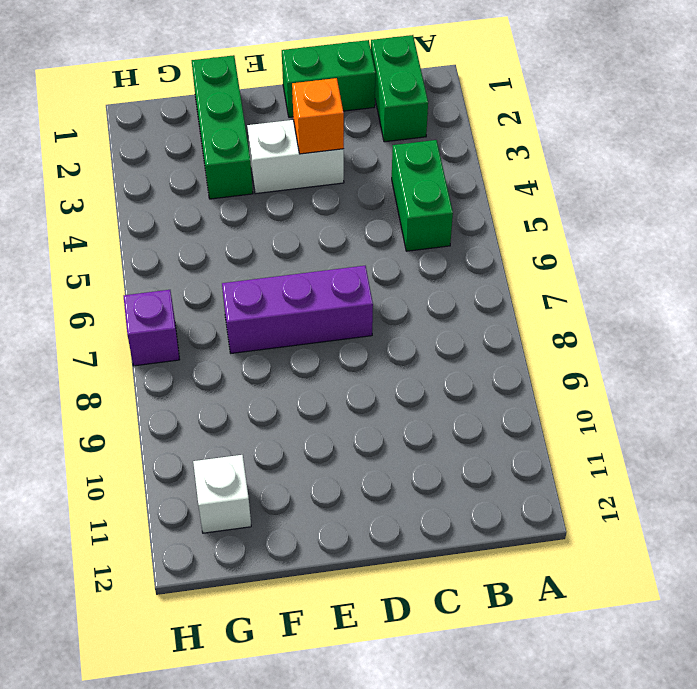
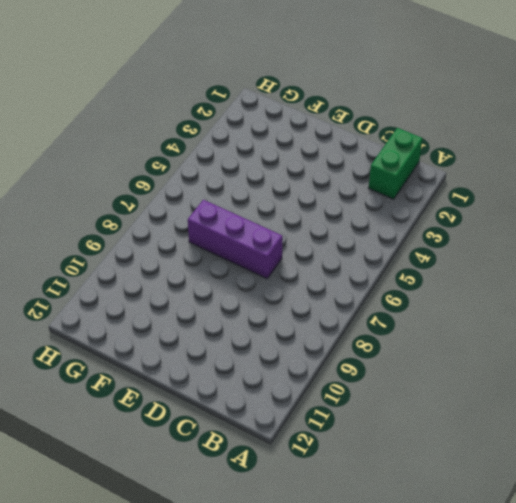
none -> green 1x2 brick [392,140,453,251]
none -> green 1x2 brick [282,40,375,117]

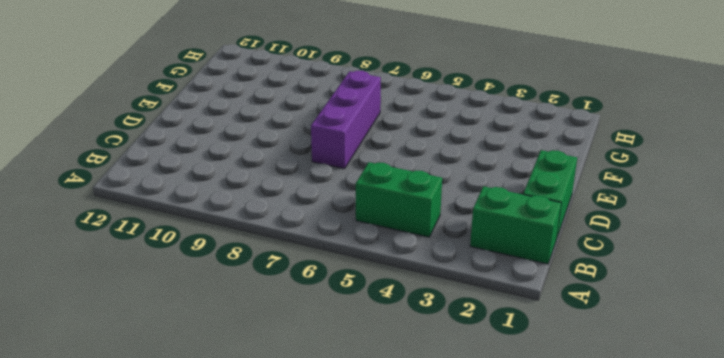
none -> white 1x2 brick [247,120,344,194]
none -> green 1x3 brick [192,55,253,199]

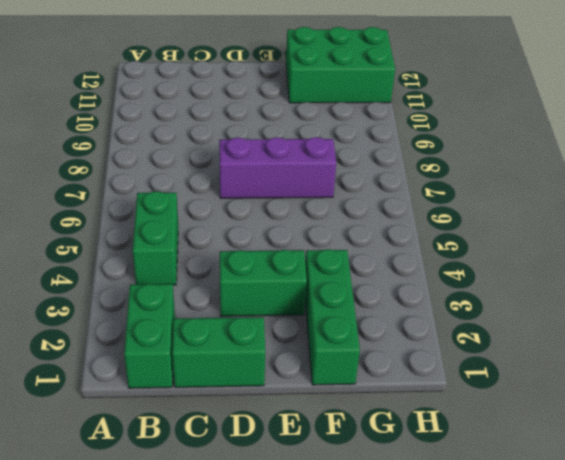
green 1x2 brick [220,250,307,316] -> white 1x2 brick [247,120,344,194]
green 2x3 brick [286,27,395,103] -> white 1x1 brick [193,455,251,533]
none -> purple 1x1 brick [124,290,180,366]
none -> orange 1x1 brick [292,78,344,154]

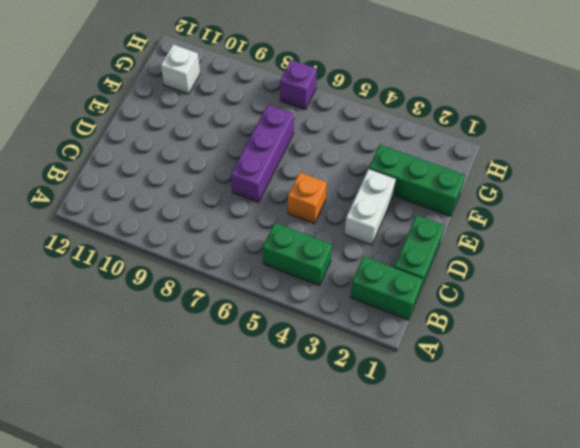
orange 1x1 brick [288,172,327,224] -> orange 1x1 brick moved to [292,78,344,154]

